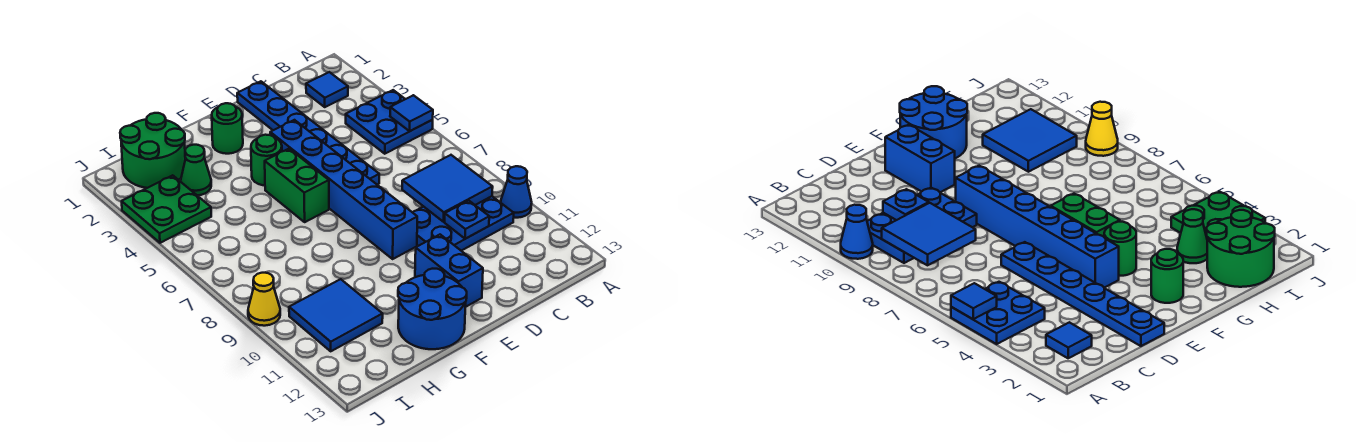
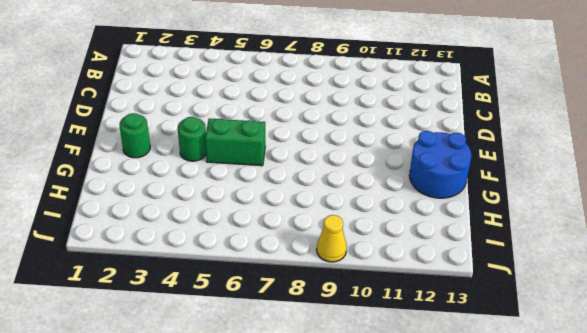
none -> blue 2x2 plate [346,90,433,154]
none -> blue 1x1 cone [501,166,532,218]
none -> blue 1x1 tile [306,72,348,107]

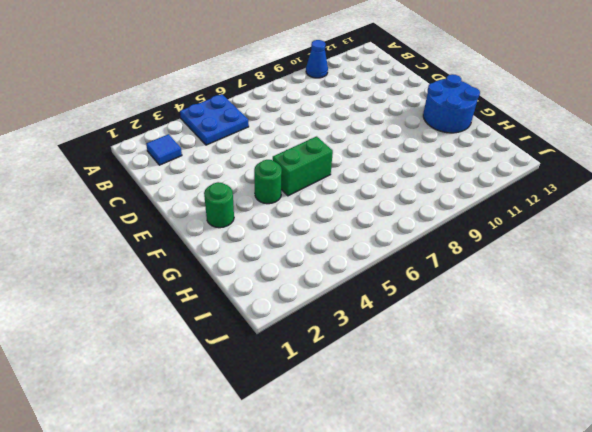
none -> blue 2x3 plate [413,196,514,251]
none -> blue 1x6 plate [237,81,379,184]
none -> blue 1x6 brick [270,120,417,259]

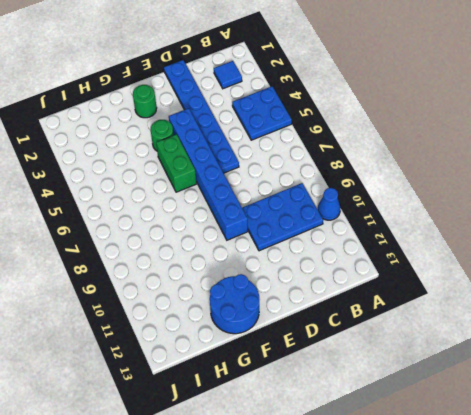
none -> blue 1x2 brick [415,235,483,307]
none -> green 2x2 round brick [120,113,185,188]
none -> green 1x1 cone [180,145,211,196]

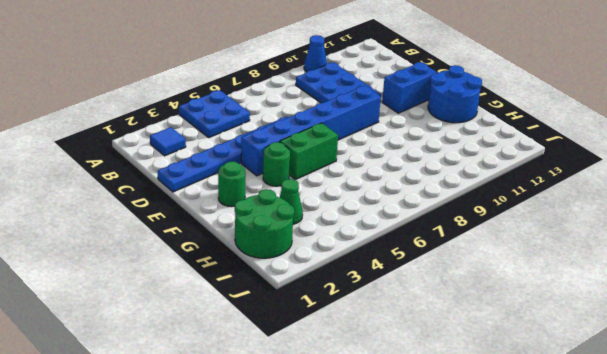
none -> blue 2x2 tile [289,279,383,351]
none -> green 2x2 plate [122,175,211,243]
none -> yellow 1x1 cone [248,273,280,326]

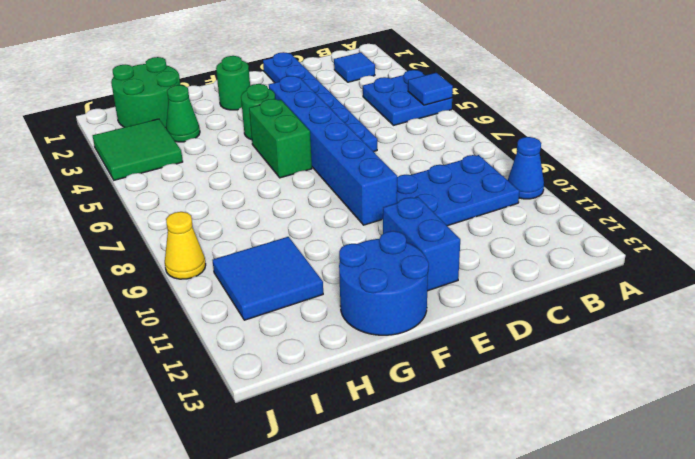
green 2x2 tile [93,119,183,180] -> green 2x2 plate [122,175,211,243]
none -> blue 2x2 tile [402,155,493,222]
none -> blue 1x1 plate [445,201,489,239]

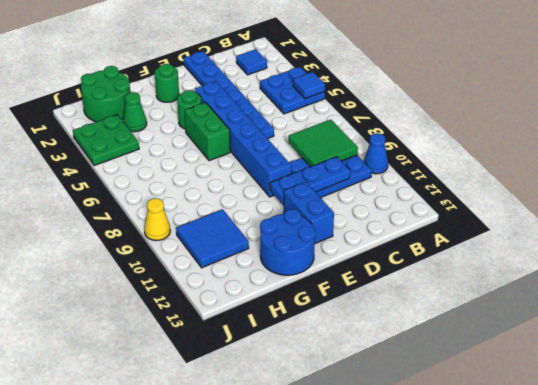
green 2x2 tile [289,120,358,167] -> blue 2x2 tile [402,155,493,222]
blue 1x3 plate [270,157,350,205] -> blue 1x1 plate [445,201,489,239]

